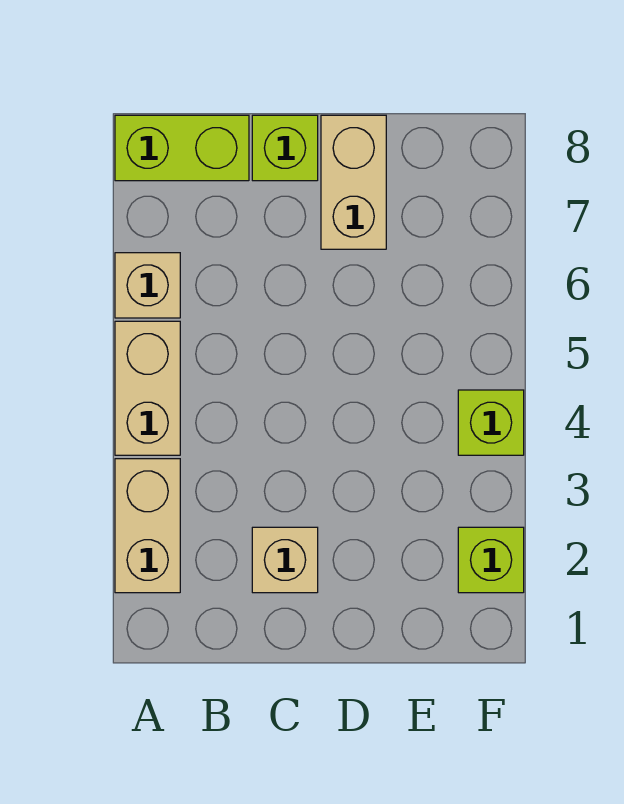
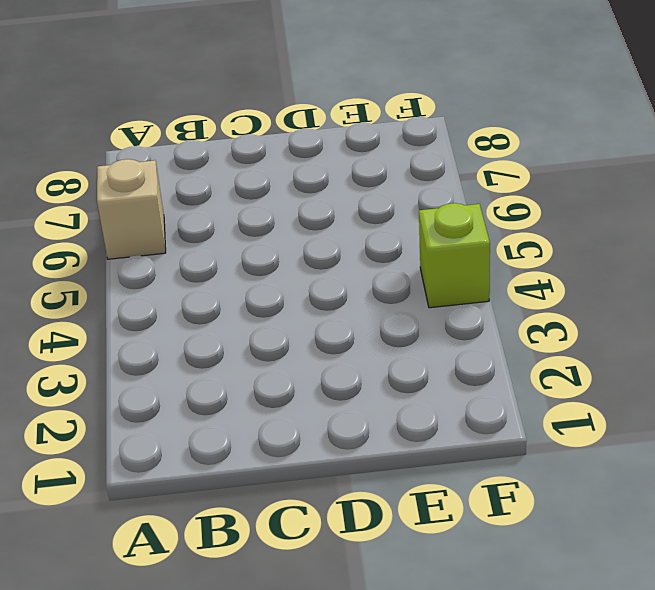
none -> tan 1x2 brick [115,459,180,593]
none -> tan 1x2 brick [115,321,180,455]

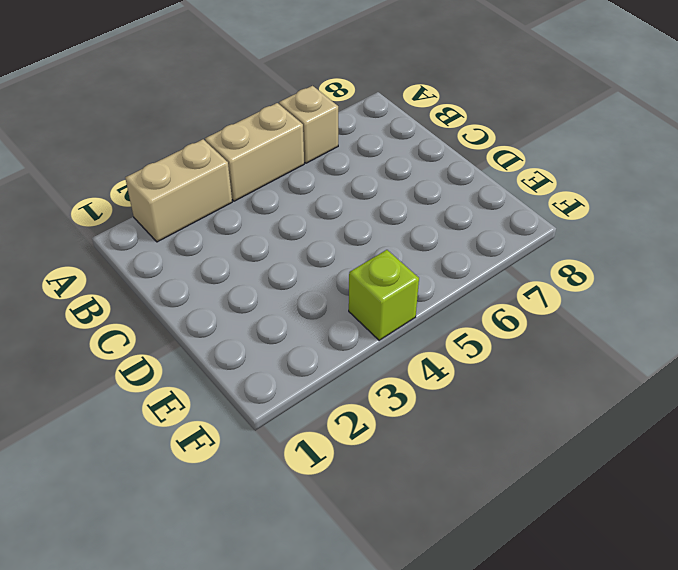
none -> lime 1x2 brick [115,115,249,181]
none -> tan 1x1 brick [252,527,318,593]

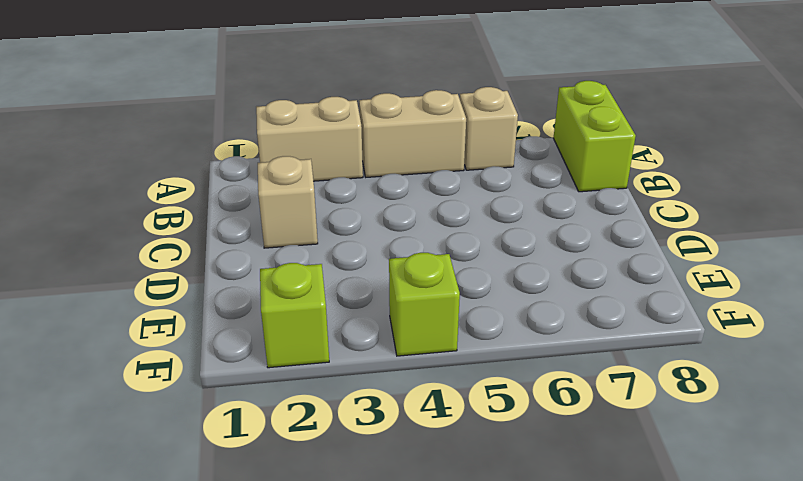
none -> lime 1x1 brick [252,115,318,181]
none -> tan 1x2 brick [321,115,386,249]

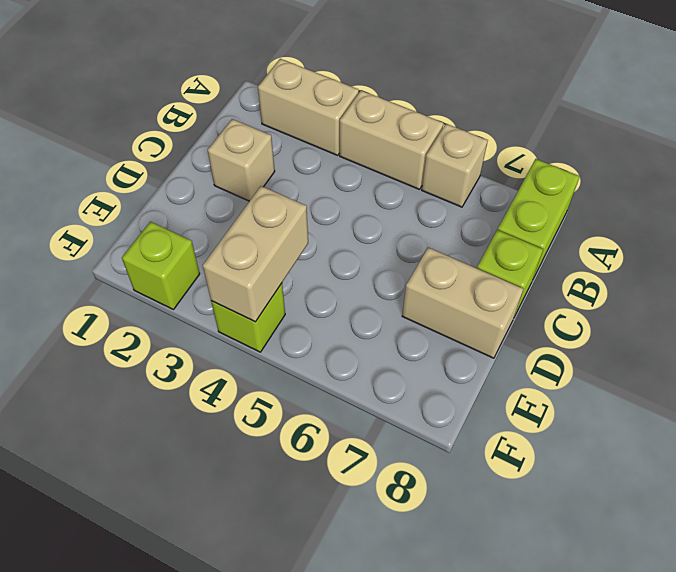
tan 1x2 brick [203,186,308,322] -> none

